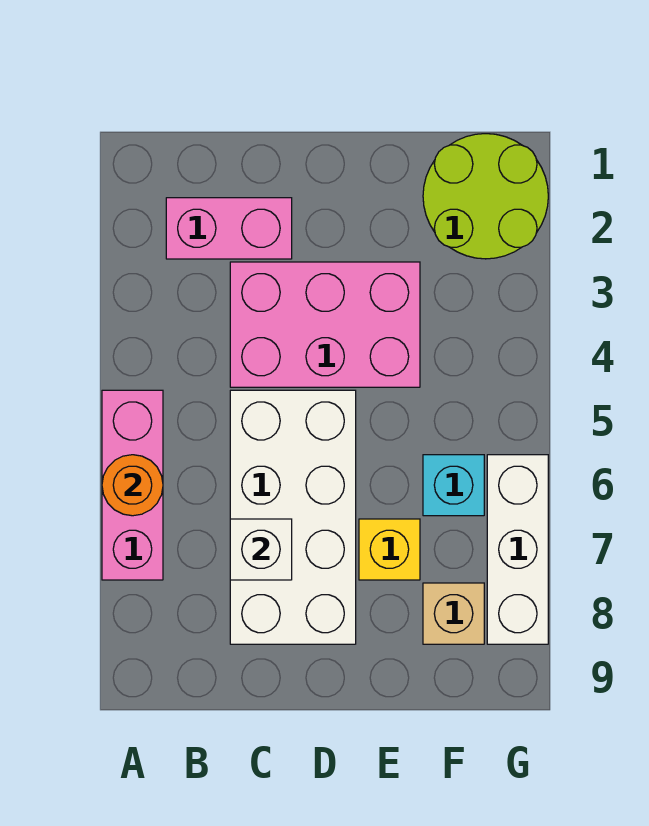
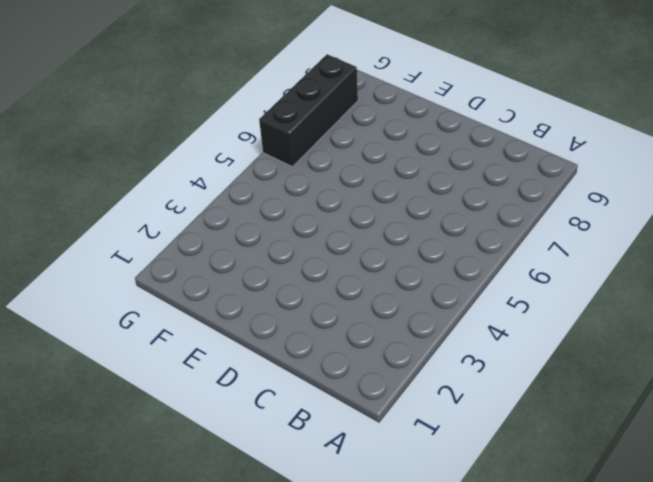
black 1x3 brick [259,54,358,167] -> white 1x3 brick [487,455,548,644]
none -> pink 1x3 brick [102,390,163,580]
none -> pink 1x2 brick [166,198,292,259]

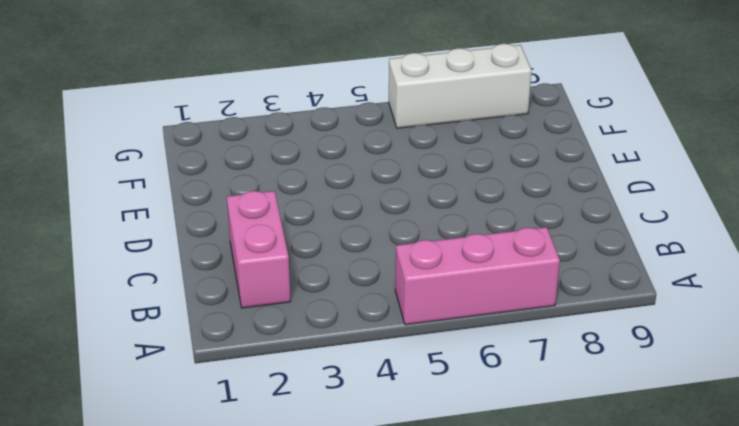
none -> pink 2x3 brick [230,262,420,387]
none -> white 2x4 brick [230,390,356,644]

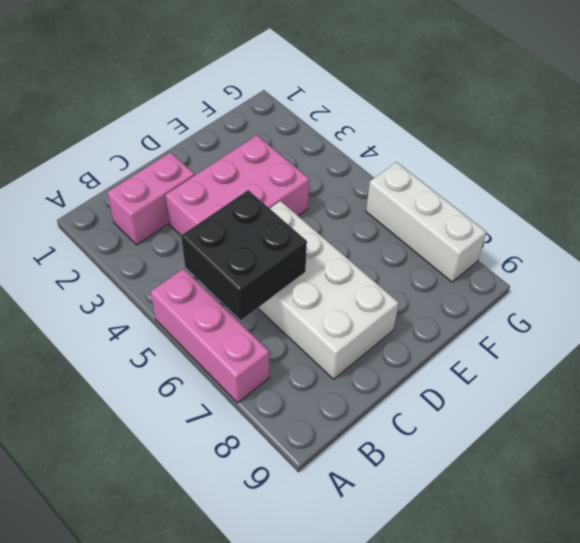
black 2x2 brick [181,190,307,320] -> none
none -> yellow 1x1 brick [359,519,420,580]
none -> lime 2x2 round brick [423,134,548,259]

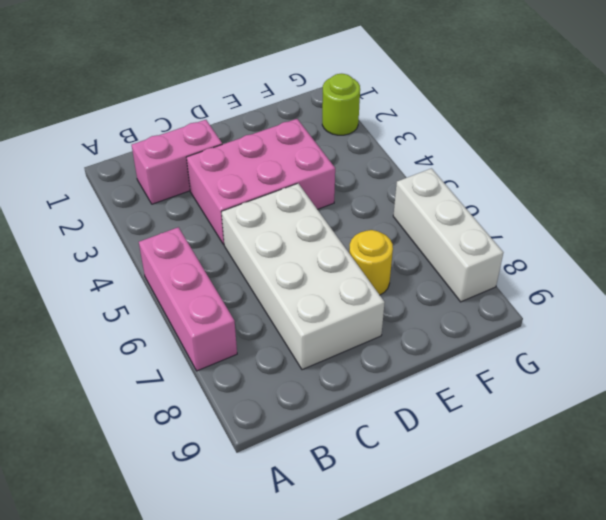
yellow 1x1 round brick [349,230,393,295] -> yellow 1x1 brick [359,519,420,580]
lime 1x1 round brick [322,74,360,135] -> lime 2x2 round brick [423,134,548,259]
none -> cyan 1x1 brick [423,455,484,516]
none -> tan 1x1 brick [423,583,484,644]

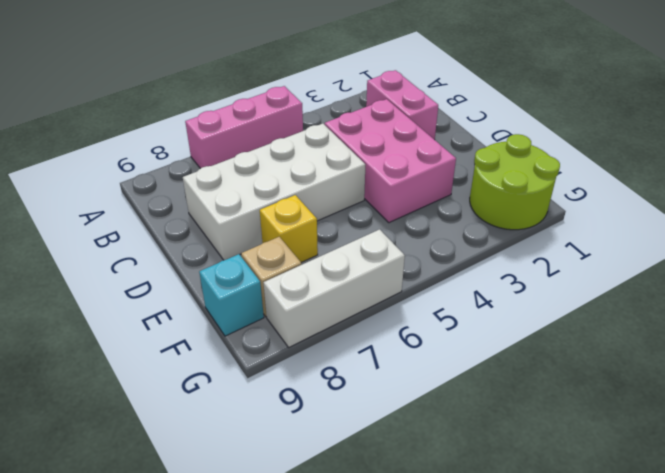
cyan 1x1 brick [199,254,264,336] -> cyan 1x1 brick moved to [423,455,484,516]
none -> orange 1x1 round brick [102,455,163,516]
none -> white 1x1 brick [230,519,292,580]

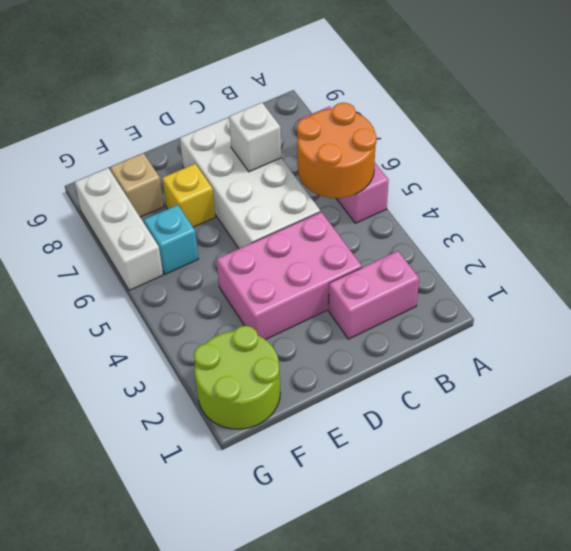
orange 2x2 round brick [297,103,377,198] -> orange 1x1 round brick [102,455,163,516]

